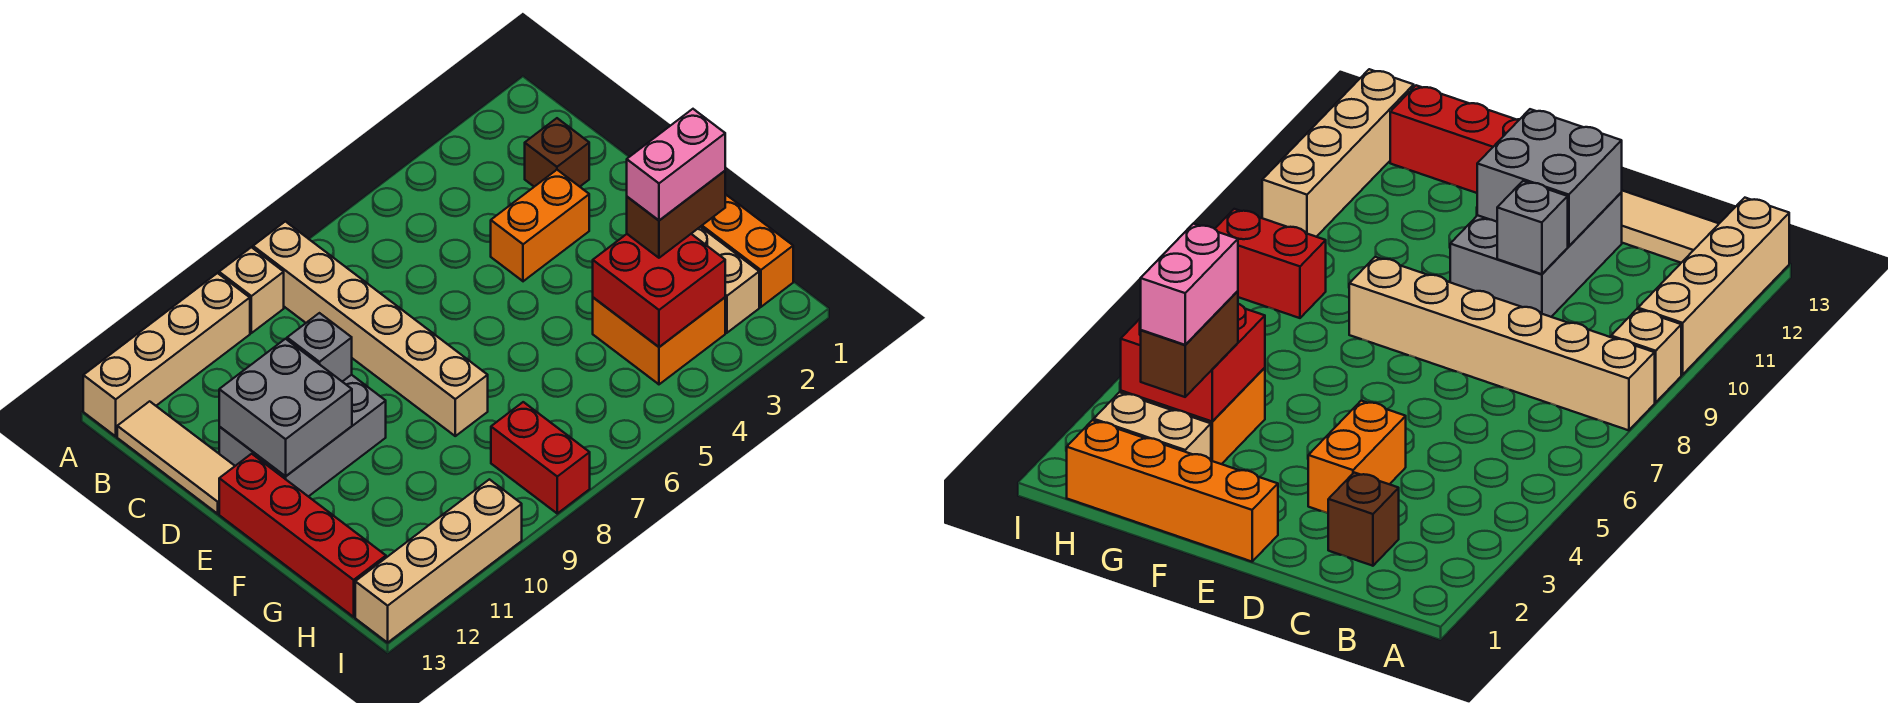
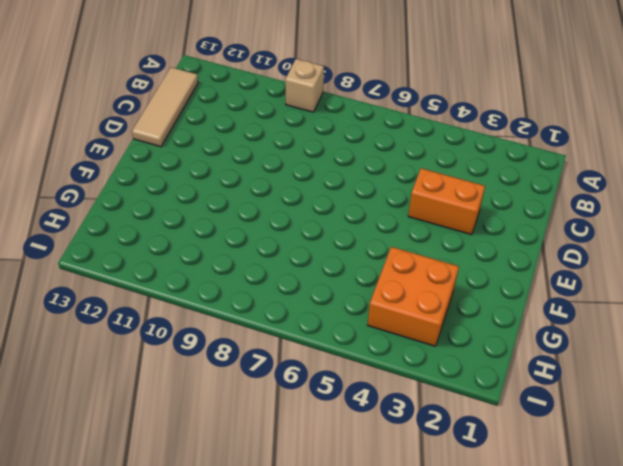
none -> tan 1x6 brick [253,221,488,436]
none -> tan 1x4 brick [83,273,250,436]
none -> brown 1x1 brick [525,118,589,187]

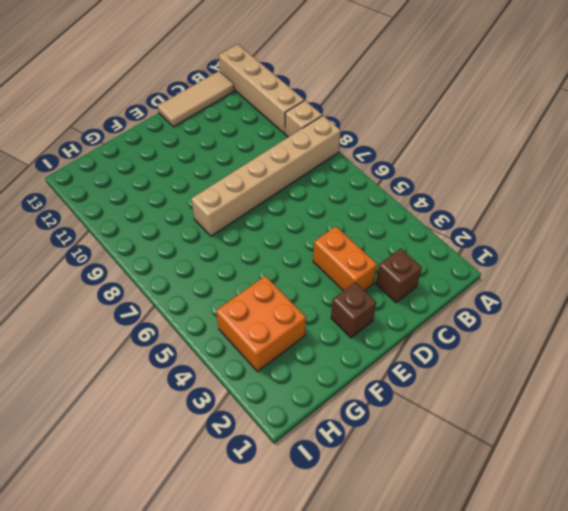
brown 1x1 brick [331,282,376,338] -> none
none -> grey 2x3 brick [219,375,386,497]
none -> orange 1x4 brick [701,194,793,307]
none -> red 1x4 brick [219,454,386,617]

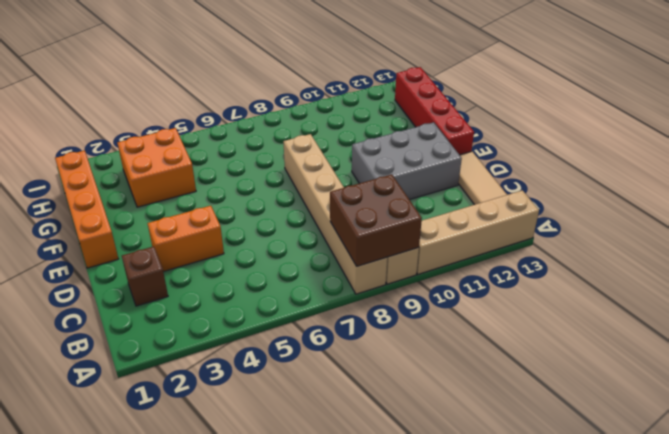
brown 2x2 brick [330,174,422,266] -> none
none -> tan 1x2 brick [691,227,759,333]
none -> red 1x2 brick [491,402,590,513]
none -> tan 1x4 brick [355,479,522,643]

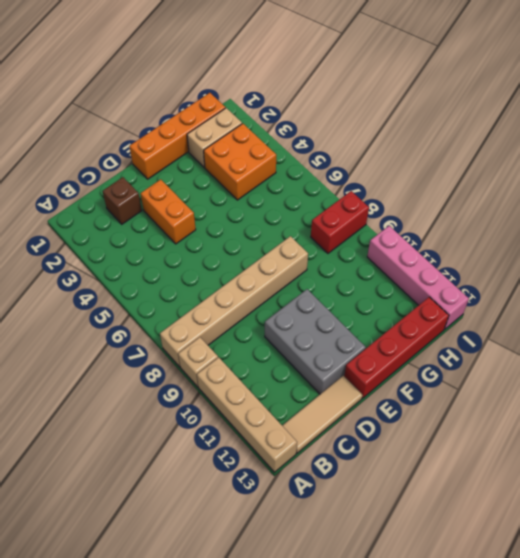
pink 1x4 brick [367,226,469,330] -> tan 1x4 brick [355,479,522,643]
none -> grey 1x1 brick [287,313,352,382]
none -> grey 2x2 brick [219,339,352,476]
none -> red 2x2 brick [593,234,725,347]

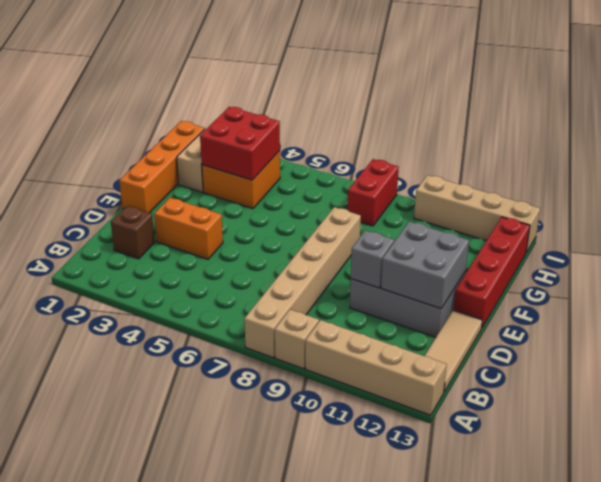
none -> brown 1x2 brick [627,171,725,258]
none -> pink 1x2 brick [627,109,725,220]

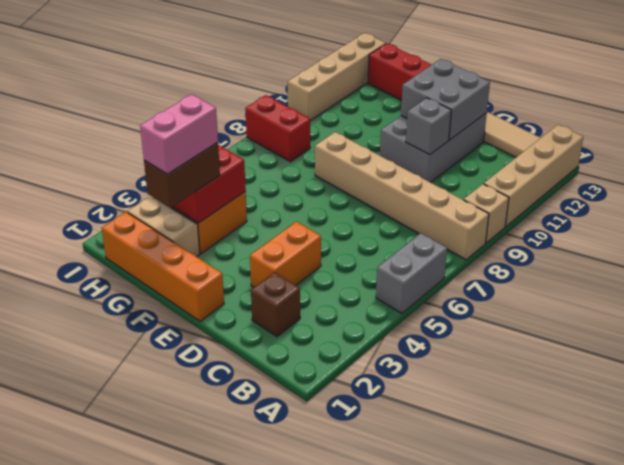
grey 1x2 brick [376,233,447,313] -> none

